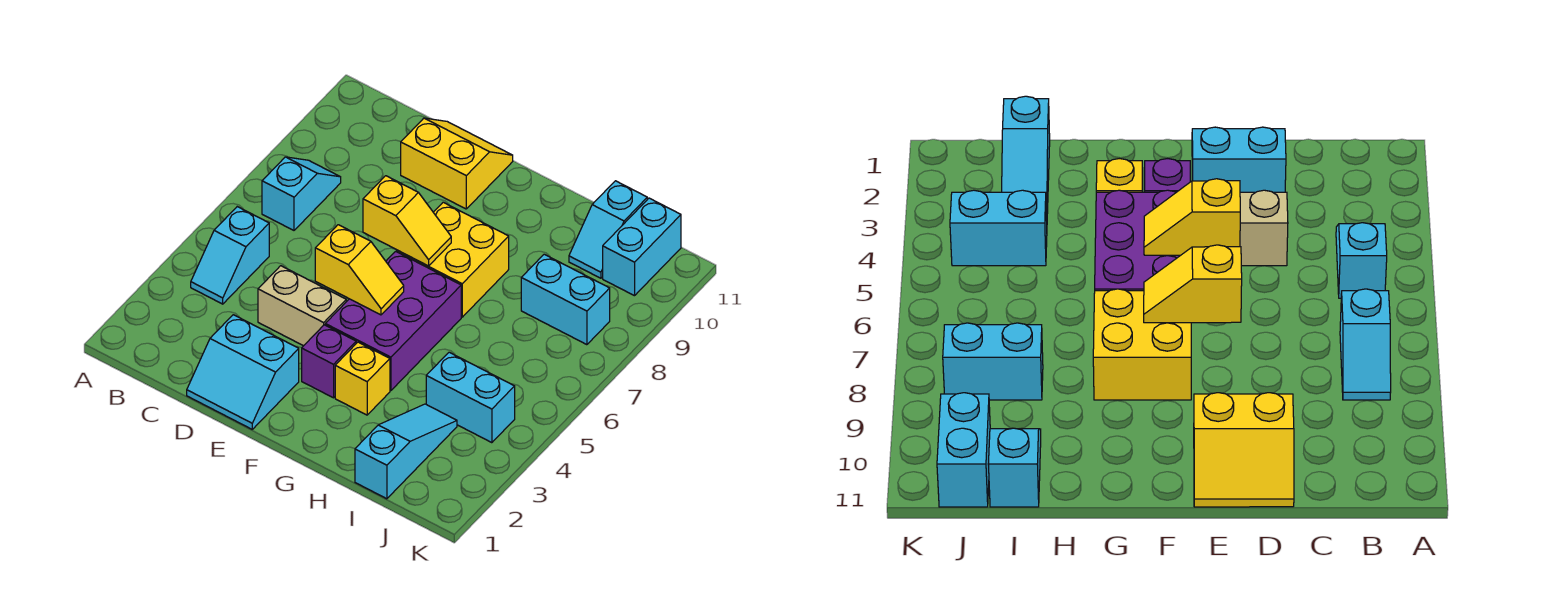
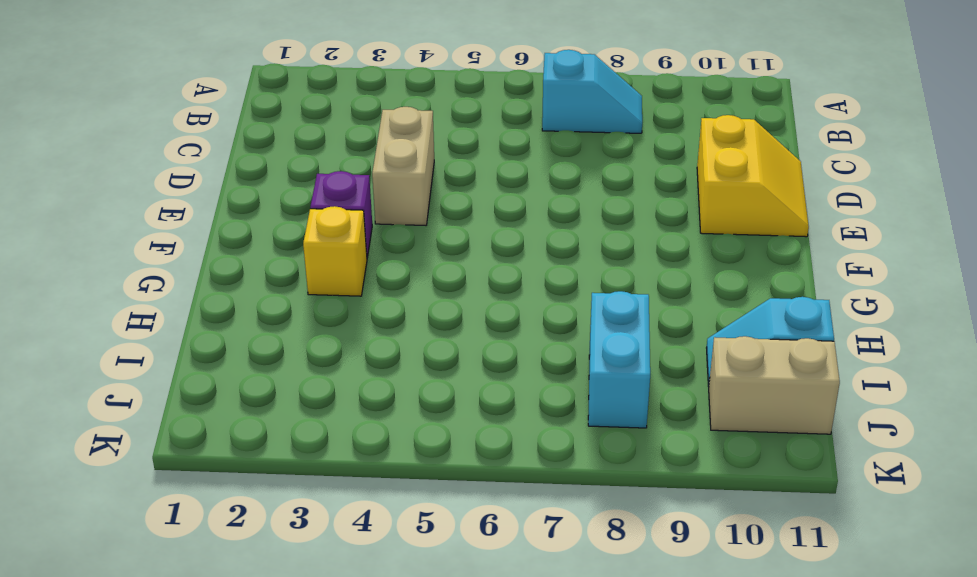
tan 1x2 brick [709,336,840,434] -> cyan 1x2 brick [603,198,681,296]
none -> cyan 1x2 slope [191,207,269,304]
none -> cyan 2x2 slope [187,315,299,429]
none -> purple 2x3 brick [325,251,461,391]

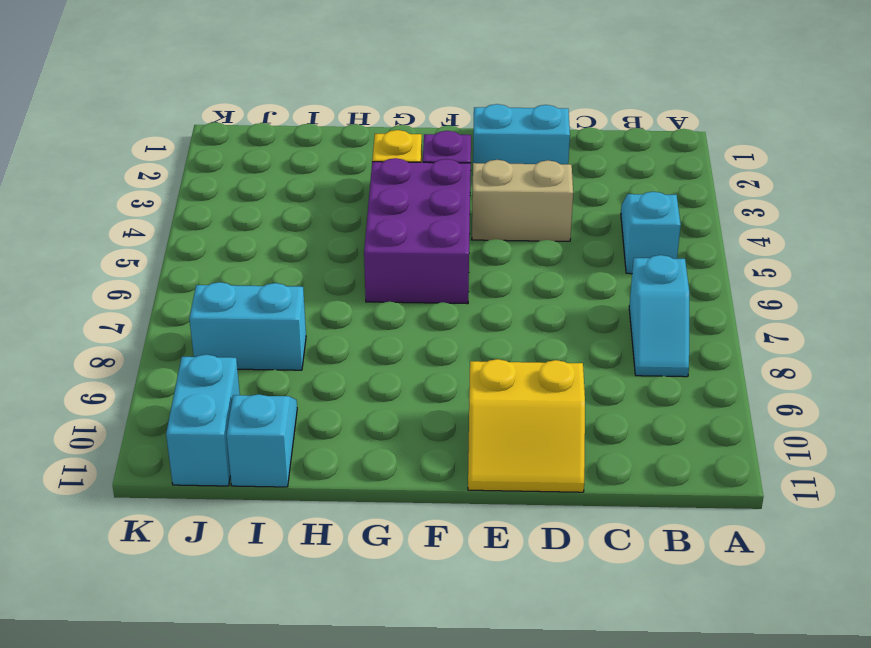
none -> yellow 2x2 brick [397,202,509,317]
none -> cyan 1x3 slope [355,404,457,499]
none -> cyan 1x2 brick [426,352,515,443]

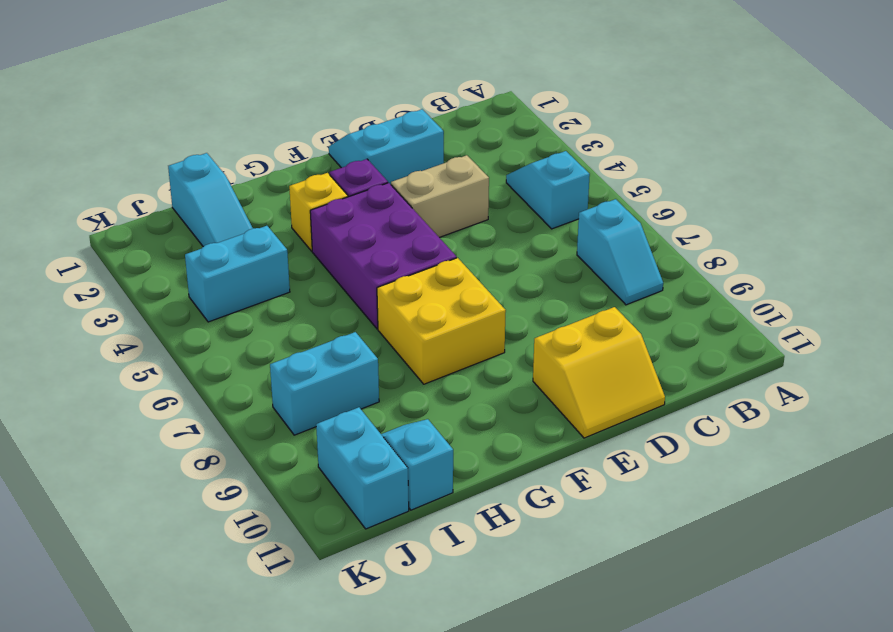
none -> yellow 1x2 slope [315,225,404,315]
none -> yellow 1x2 slope [363,176,451,266]

